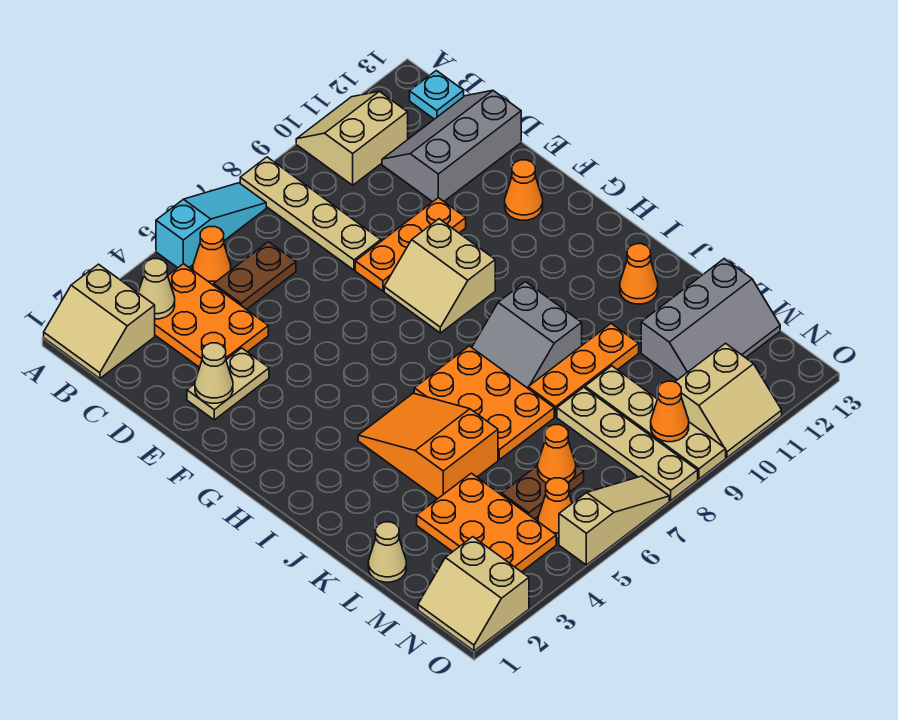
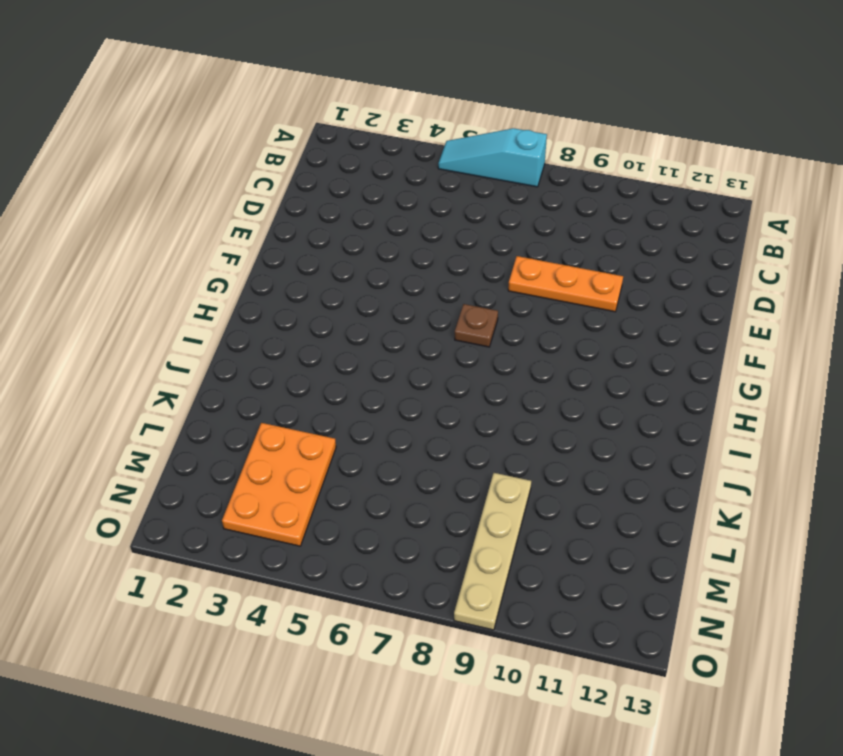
cyan 1x3 slope [438,128,547,187] -> cyan 1x3 slope turned to [156,183,266,268]
brown 1x1 plate [455,304,498,347] -> none
none -> tan 2x2 slope [44,264,155,379]
none -> tan 1x4 plate [240,157,381,270]
none -> tan 2x2 slope [296,91,408,185]
none -> orange 2x3 plate [155,264,268,367]

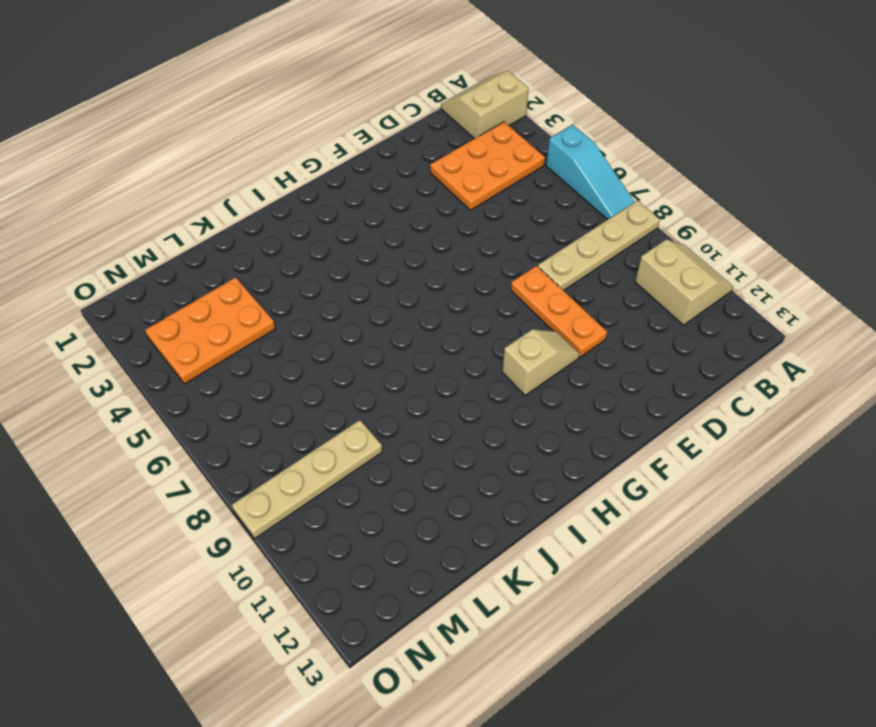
tan 1x2 slope [502,329,580,395] -> none
none -> orange 1x1 cone [193,226,231,285]
none -> cyan 1x1 plate [410,71,464,119]
none -> brown 1x2 plate [214,242,296,309]
none -> grey 2x3 slope [382,91,521,202]

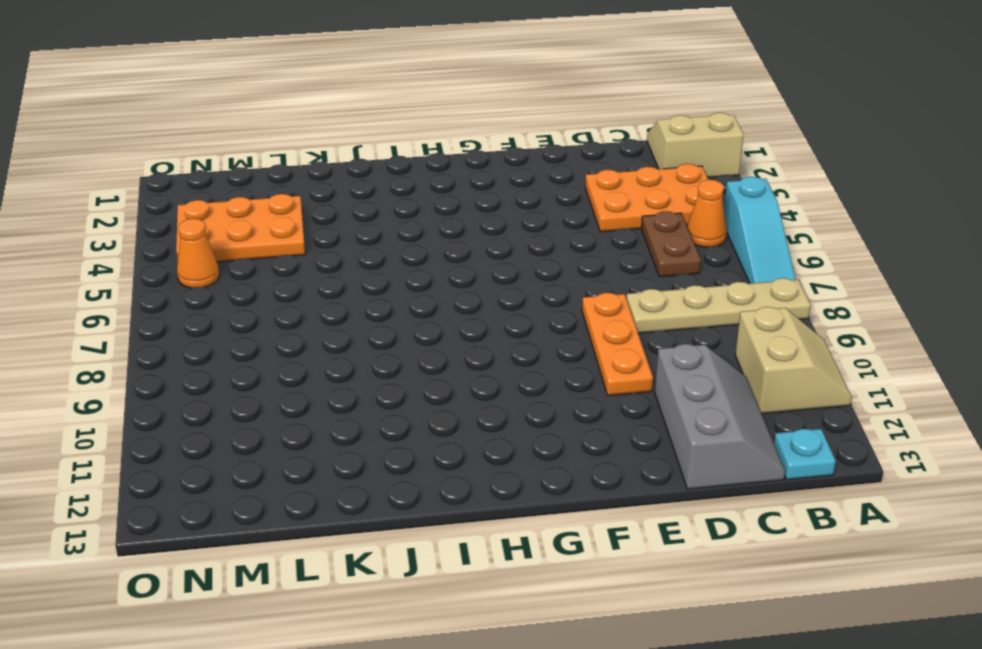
none -> tan 1x2 plate [187,348,269,420]
none -> tan 2x2 slope [384,219,495,333]
none -> orange 1x1 cone [505,160,543,220]
none -> orange 2x3 slope [358,393,498,499]

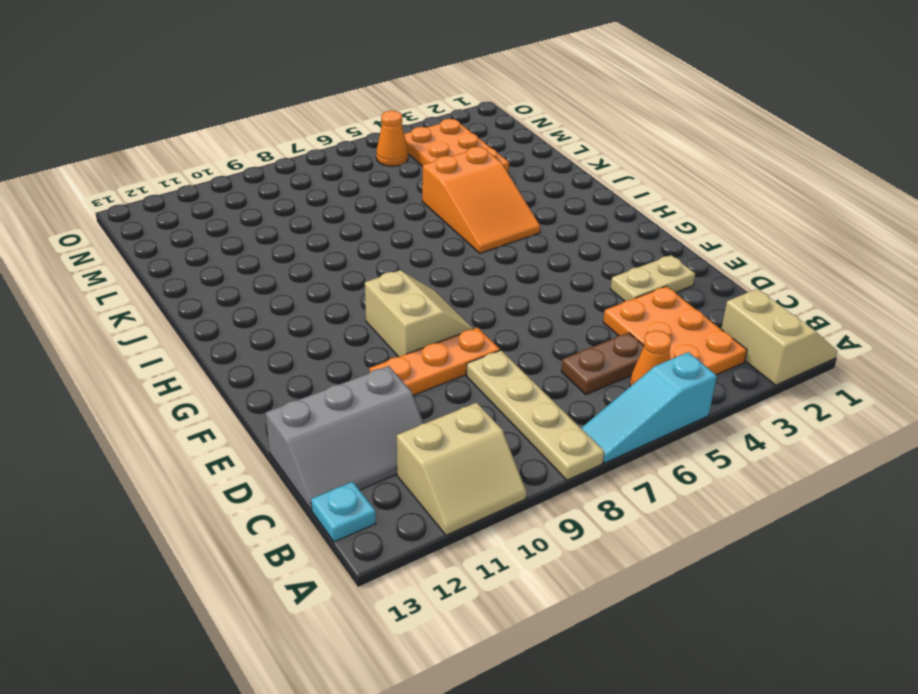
none -> orange 1x1 cone [505,160,543,220]
none -> orange 2x3 plate [414,346,554,460]
none -> grey 2x2 slope [472,282,582,388]
none -> orange 1x1 cone [620,244,658,304]

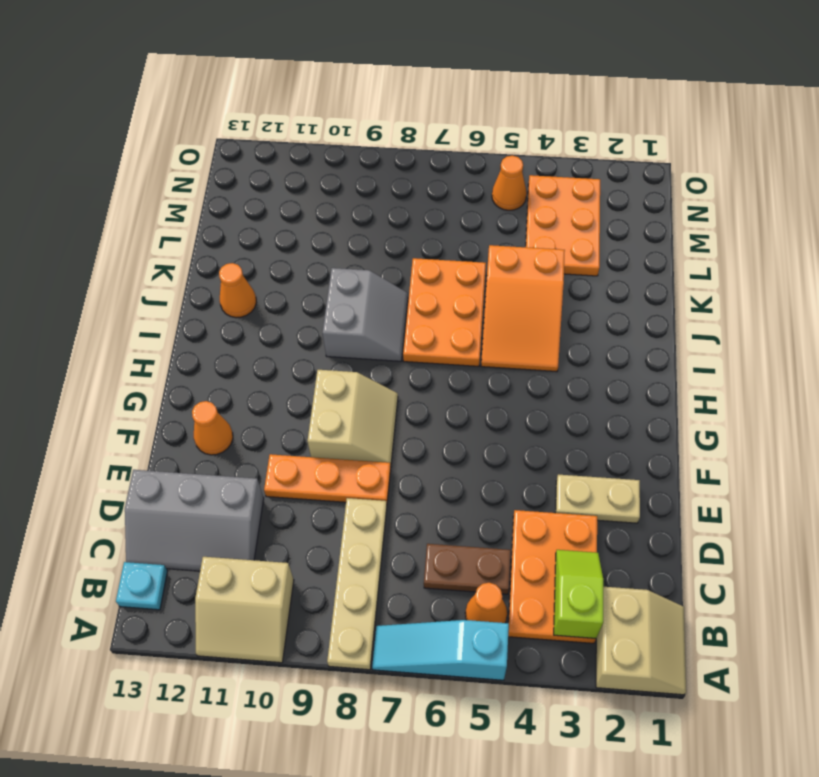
lime 1x2 slope [554,550,603,638] -> tan 1x1 cone [138,259,175,319]
none -> orange 1x3 plate [528,324,639,417]
none -> tan 1x1 cone [368,522,406,582]
none -> tan 1x4 plate [557,387,698,500]
none -> tan 1x4 plate [585,366,726,479]

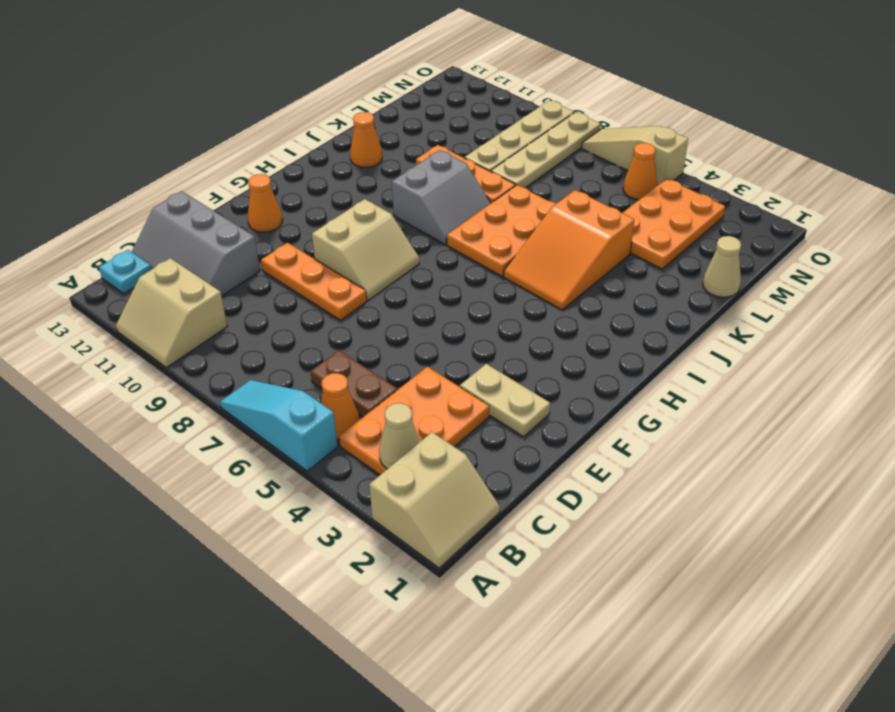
none -> tan 1x4 plate [240,157,381,270]
none -> grey 2x3 slope [641,259,780,380]
none -> brown 1x2 plate [502,466,584,519]
none -> tan 2x2 slope [418,537,529,651]

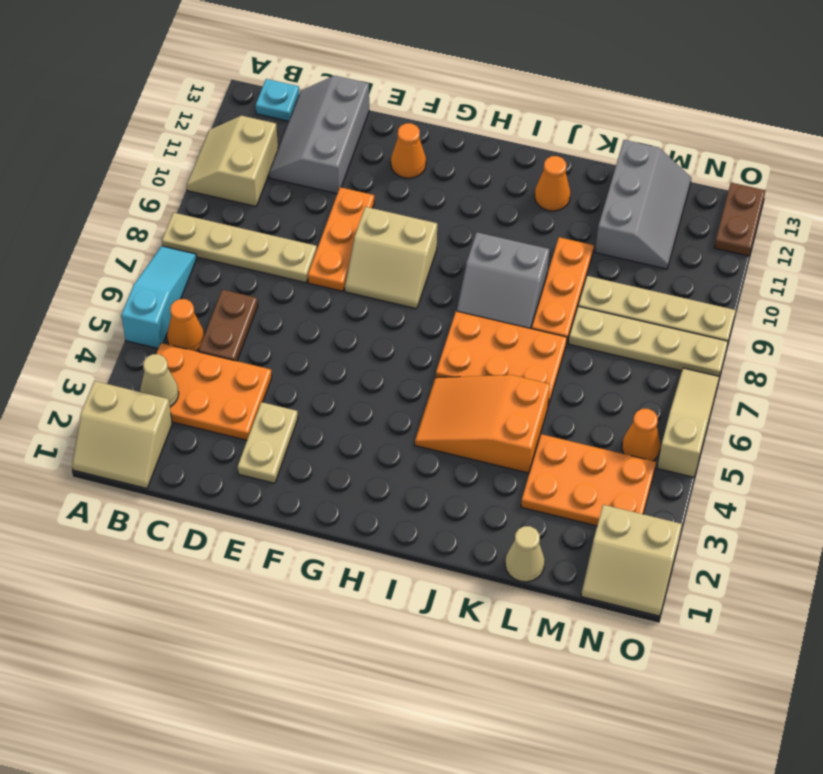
brown 1x2 plate [714,183,766,256] -> brown 1x2 plate moved to [502,466,584,519]
none -> tan 2x2 slope [676,343,782,458]
none -> tan 1x1 cone [195,343,233,403]
none -> orange 1x1 cone [538,425,576,483]
none -> orange 1x1 cone [651,381,689,442]

